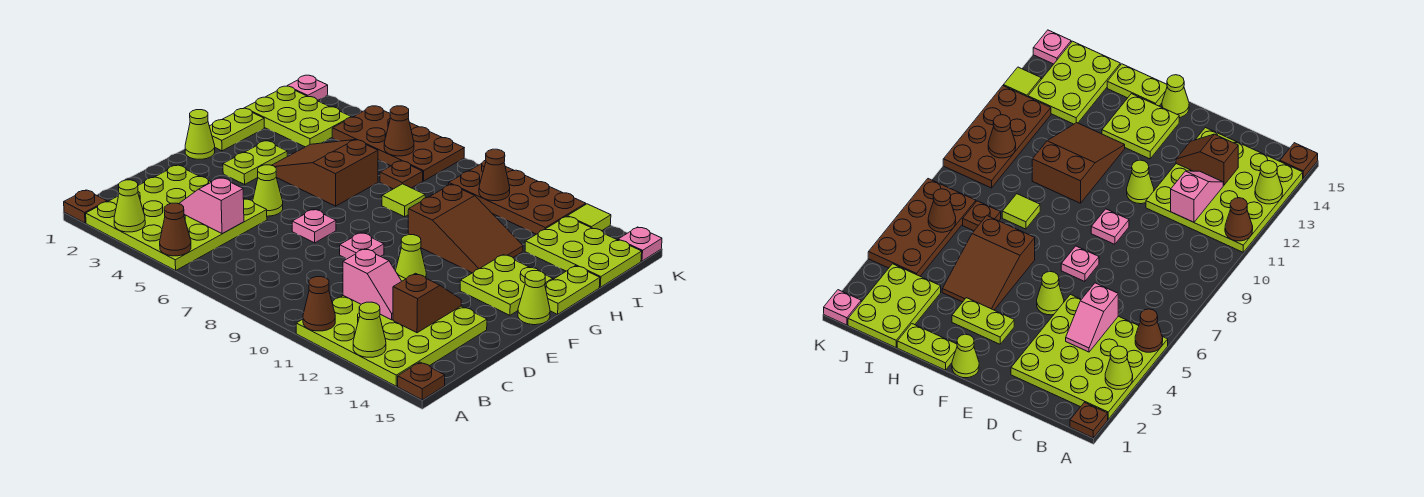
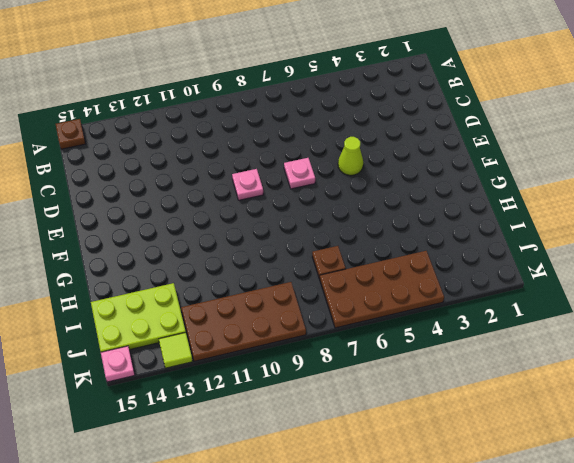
none -> brown 1x1 plate [64,190,107,223]
none -> lime 4x4 plate [86,165,267,270]
none -> lime 4x4 plate [296,275,487,386]
none -> lime 1x1 cone [396,235,426,279]

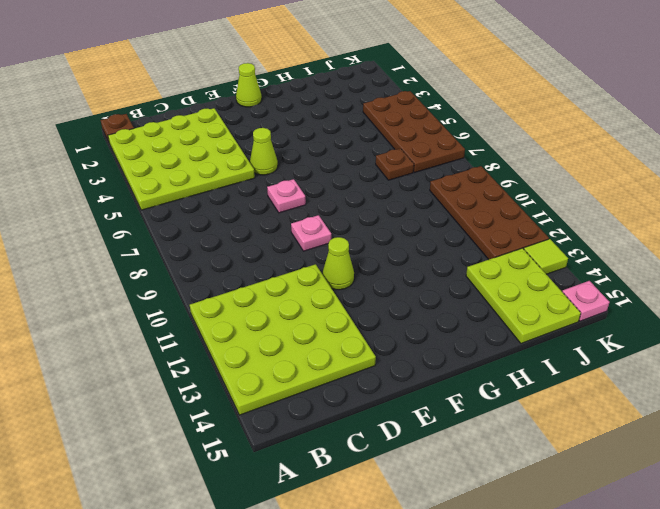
none -> brown 1x1 plate [398,362,445,400]
none -> lime 1x2 plate [223,141,287,184]
none -> lime 2x2 plate [460,255,553,315]
none -> lime 1x1 cone [518,271,550,325]

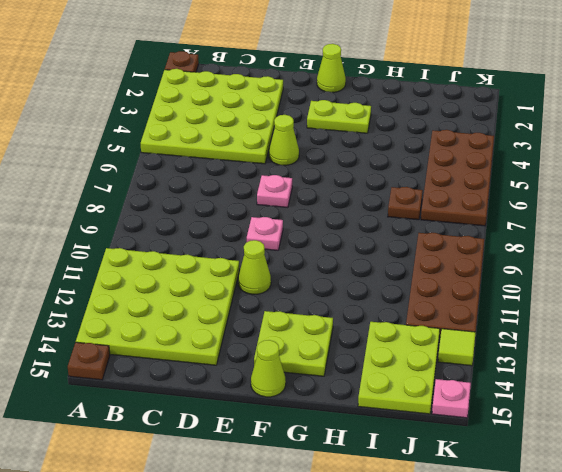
none -> lime 1x2 plate [209,108,264,151]
none -> brown 2x3 slope [272,140,378,206]
none -> brown 2x3 slope [408,185,523,273]
none -> lime 1x2 plate [545,266,600,314]

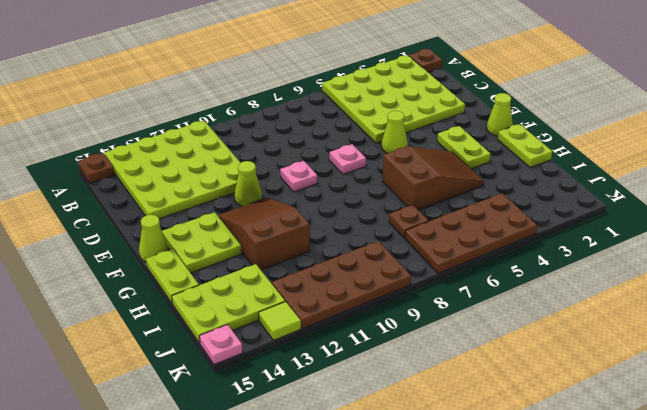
brown 2x3 slope [217,198,310,270] -> brown 2x3 slope turned to [408,185,523,273]
none -> lime 1x1 tile [382,184,425,217]
none -> lime 2x3 plate [245,86,351,147]
none -> pink 1x1 plate [287,75,328,101]
none -> lime 1x1 cone [114,180,145,232]

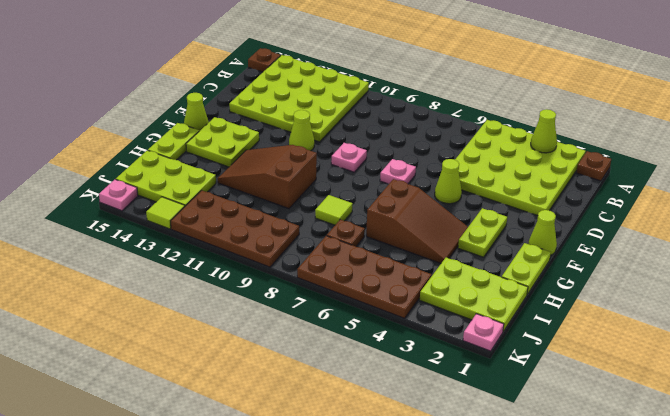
none -> brown 1x1 cone [160,203,191,256]
none -> brown 1x1 cone [303,277,335,331]
none -> lime 1x1 cone [353,302,386,357]
none -> pink 1x2 slope [179,178,244,234]

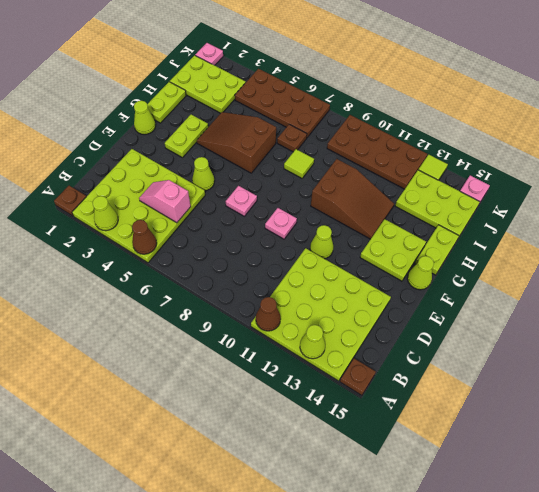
none -> pink 1x2 slope [343,249,402,320]
none -> brown 1x2 slope [393,273,461,333]
none -> brown 1x1 cone [384,106,414,156]
none -> brown 1x1 cone [479,149,510,201]

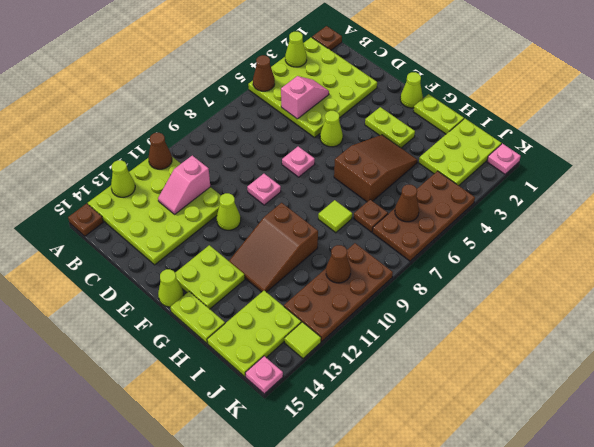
none -> brown 1x2 slope [393,273,461,333]

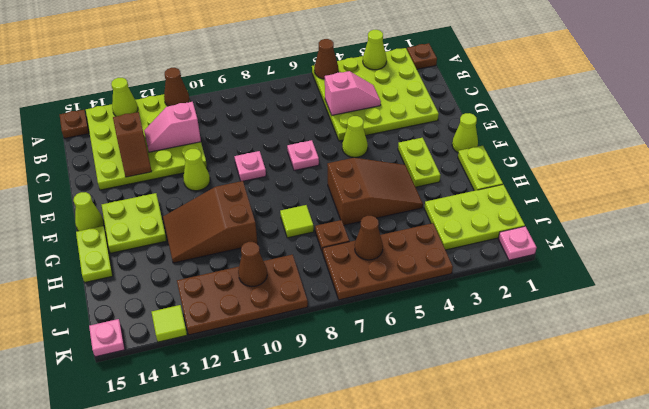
none -> lime 2x3 plate [525,216,642,287]

